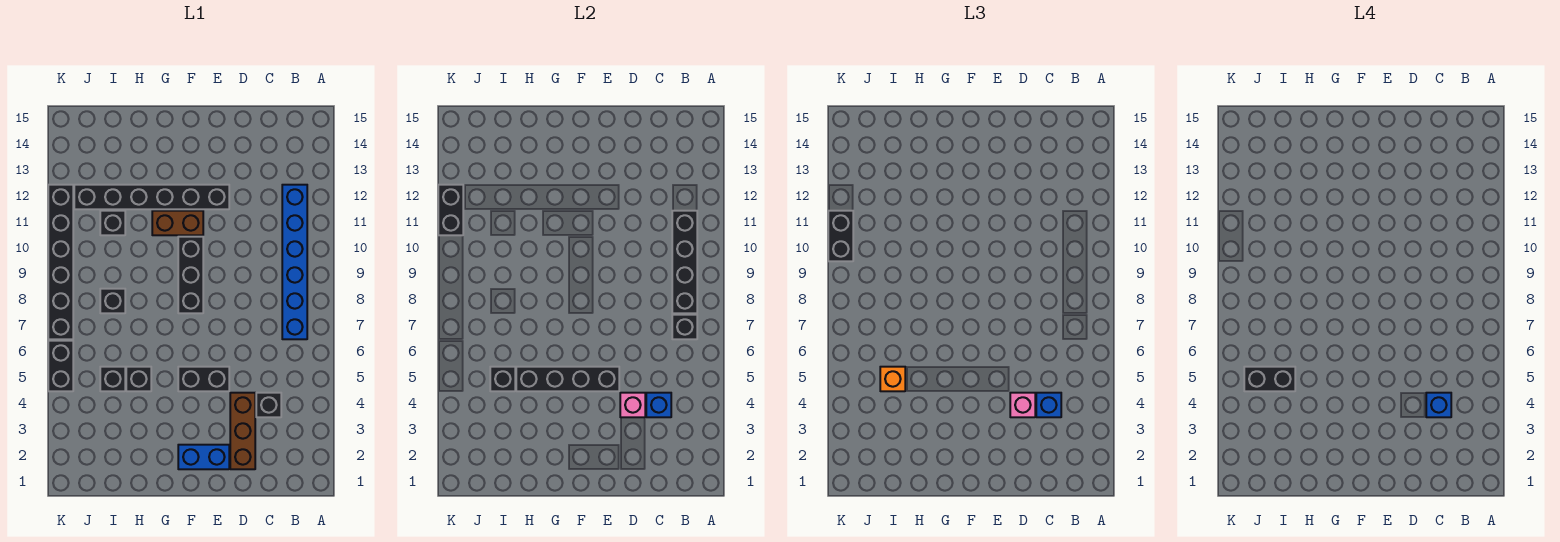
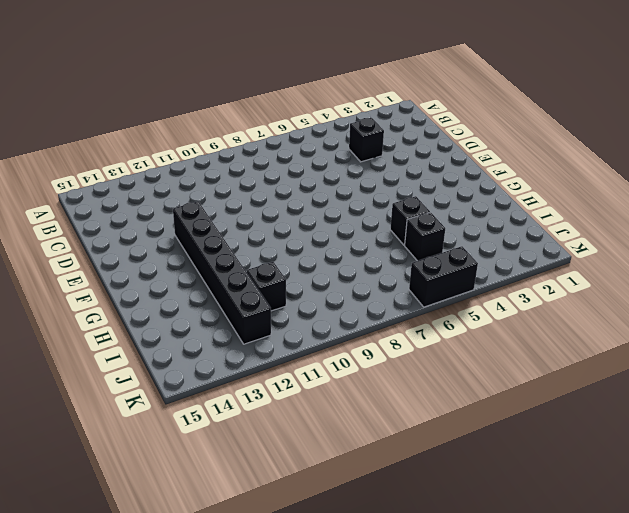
none -> blue 1x6 brick [282,185,307,339]
none -> brown 1x3 brick [230,393,255,469]
none -> blue 1x2 brick [178,445,229,469]

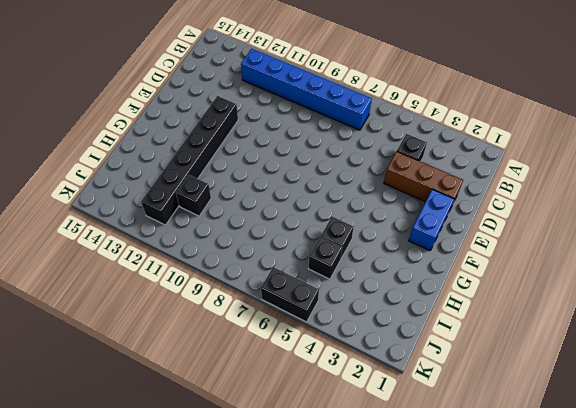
none -> black 1x2 brick [178,367,229,391]
none -> black 1x3 brick [178,237,203,313]
none -> brown 1x2 brick [152,211,203,235]

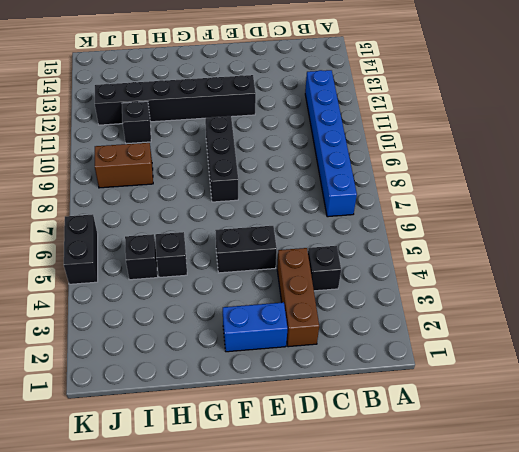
brown 1x2 brick [95,143,153,188] -> brown 1x2 brick moved to [152,211,203,235]
none -> black 1x1 brick [100,289,125,313]
none -> black 1x6 brick [48,185,73,339]
none -> black 1x1 brick [672,315,697,339]

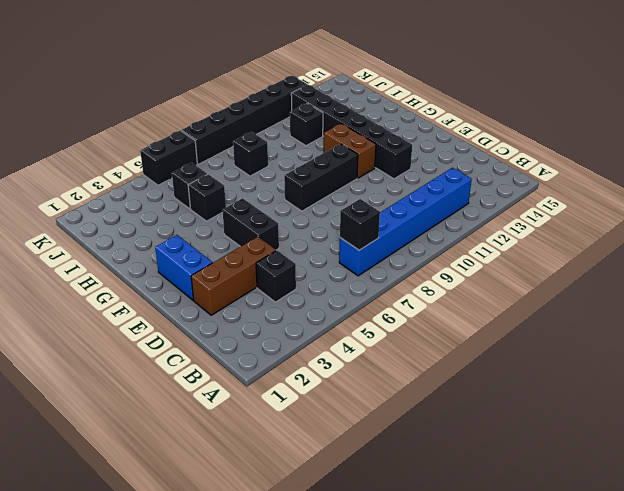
none -> black 1x4 brick [672,211,697,313]
none -> blue 1x1 brick [646,393,671,417]
none -> pink 1x1 brick [620,393,645,417]

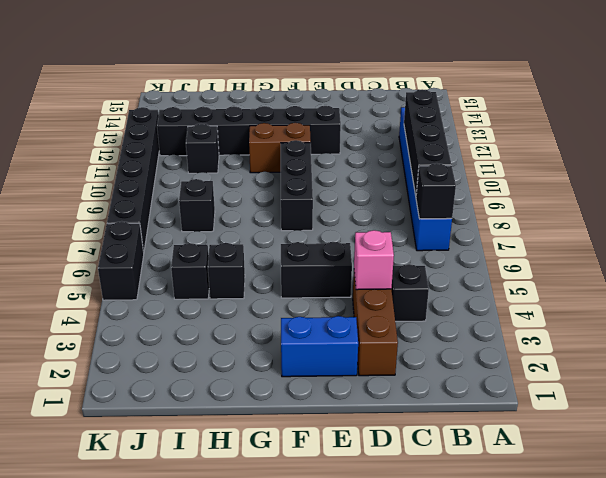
none -> blue 1x1 brick [646,393,671,417]
none -> black 1x4 brick [516,367,619,391]
none -> black 1x1 brick [490,367,515,391]

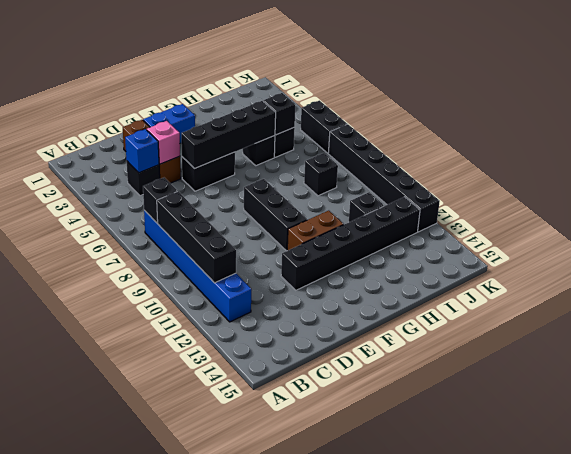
none -> black 1x2 brick [438,185,463,235]
none -> blue 1x1 brick [1036,393,1061,417]
none -> pink 1x1 brick [1010,393,1035,417]

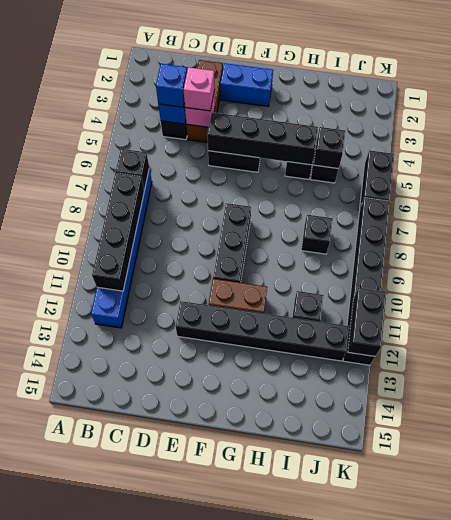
none -> orange 1x1 brick [880,367,905,391]
none -> black 1x2 brick [828,211,853,261]
none -> blue 1x1 brick [1426,393,1451,417]

